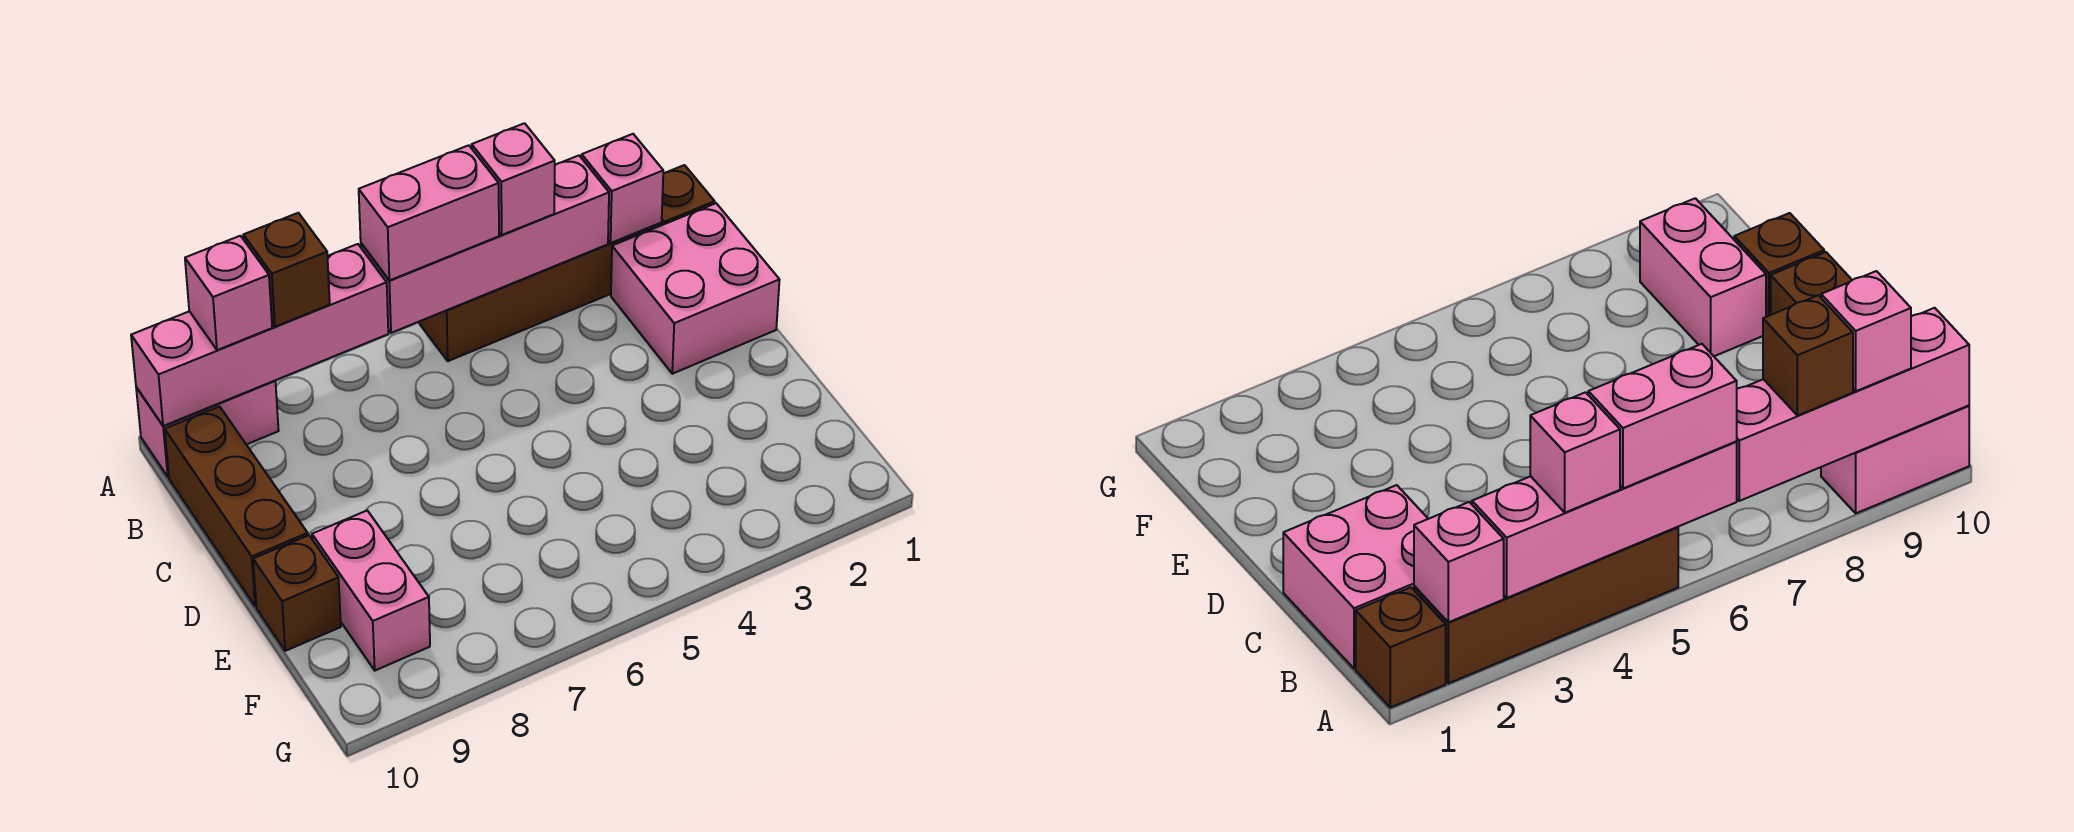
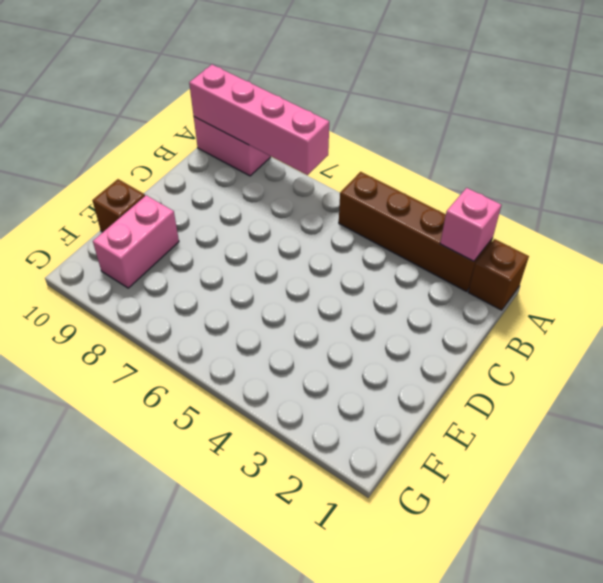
none -> pink 2x2 brick [611,203,780,374]
none -> brown 1x3 brick [165,406,308,606]
none -> pink 1x4 brick [361,156,609,333]

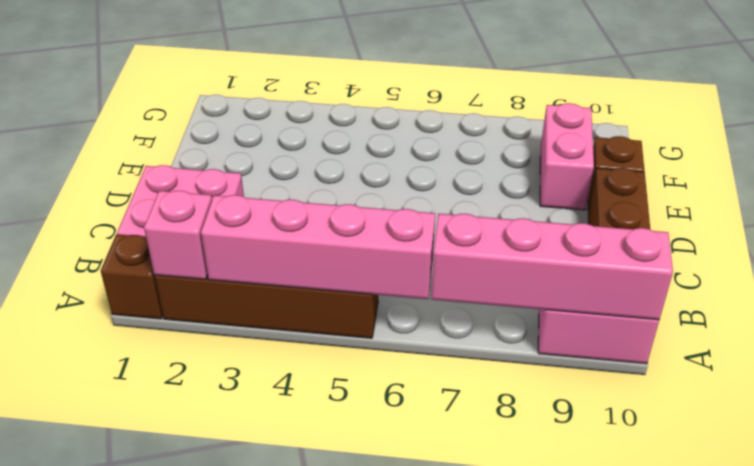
none -> pink 1x1 brick [472,123,555,235]
none -> pink 1x2 brick [359,145,499,280]
none -> brown 1x1 brick [243,213,330,327]

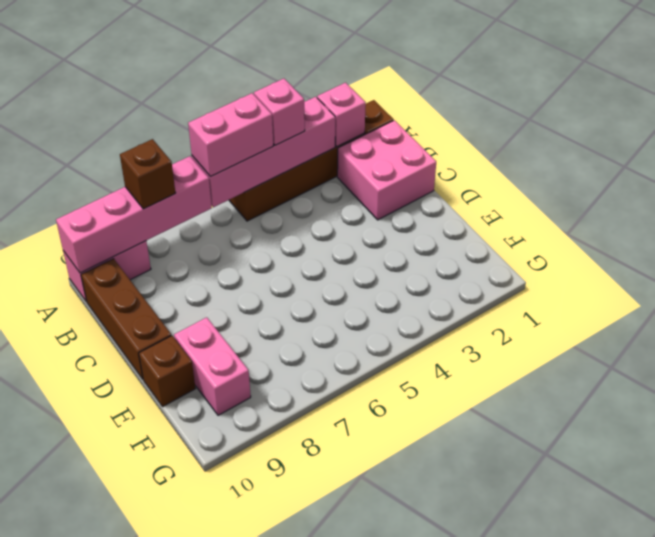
none -> pink 1x1 brick [185,236,272,350]

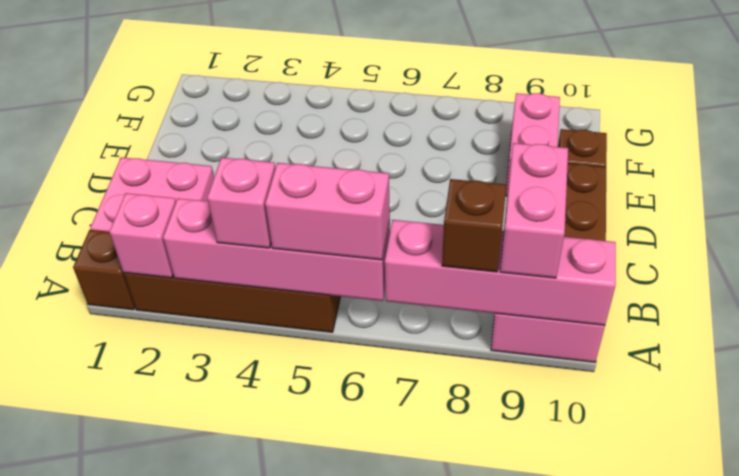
pink 1x2 brick [500,143,568,278] -> pink 1x1 brick [185,236,272,350]

